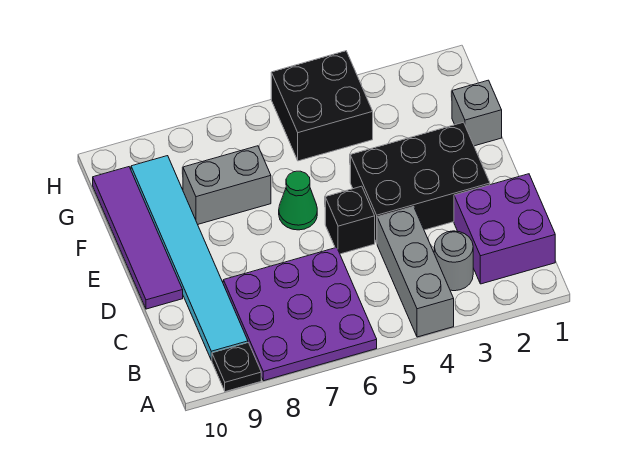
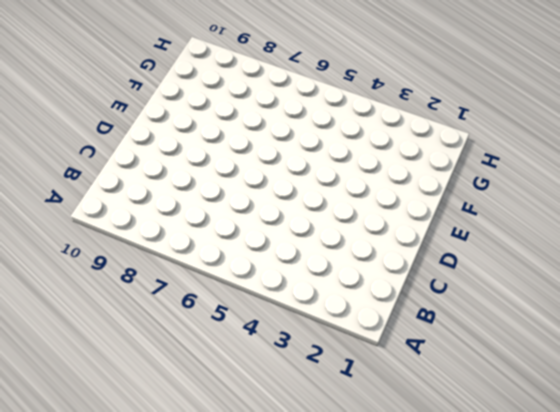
none -> grey 1x3 brick [377,207,454,337]
none -> purple 3x3 plate [223,247,377,381]
none -> black 1x1 plate [212,343,261,392]

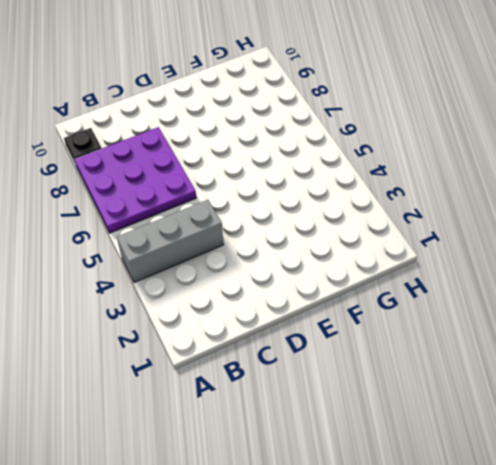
none -> purple 2x2 brick [454,174,555,284]
none -> grey 1x1 round brick [434,231,473,291]
none -> cyan 1x6 tile [131,156,248,360]

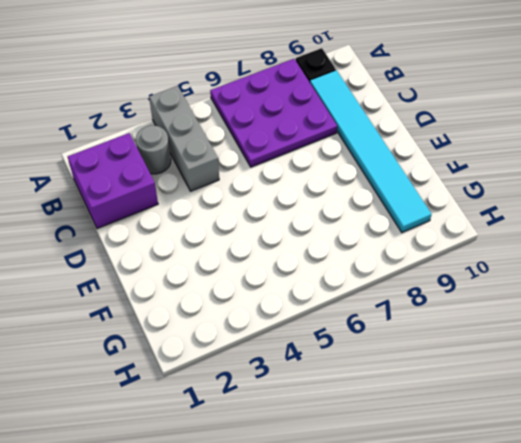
none -> black 2x3 brick [350,122,490,243]
none -> black 1x1 brick [325,186,375,254]
none -> purple 1x4 tile [93,167,183,309]

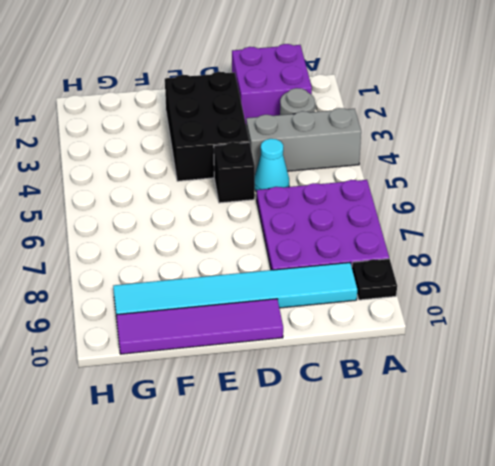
cyan 1x1 cone [255,139,289,192] -> none
none -> green 1x1 cone [279,171,317,230]
none -> grey 1x1 brick [452,80,502,146]
none -> grey 1x2 brick [183,146,271,224]

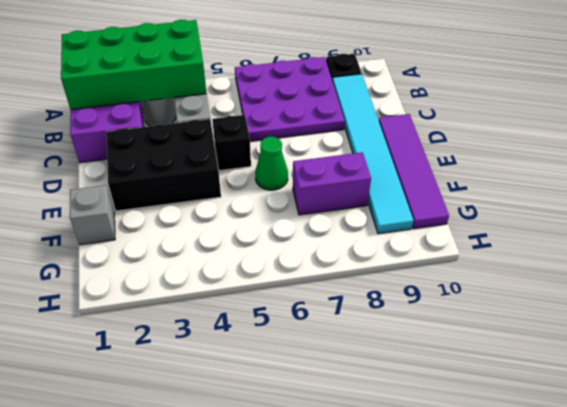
green 2x4 brick [61,19,206,110] -> none
purple 1x2 brick [293,152,371,215] -> grey 1x2 brick [183,146,271,224]
none -> black 2x2 brick [271,51,373,161]

